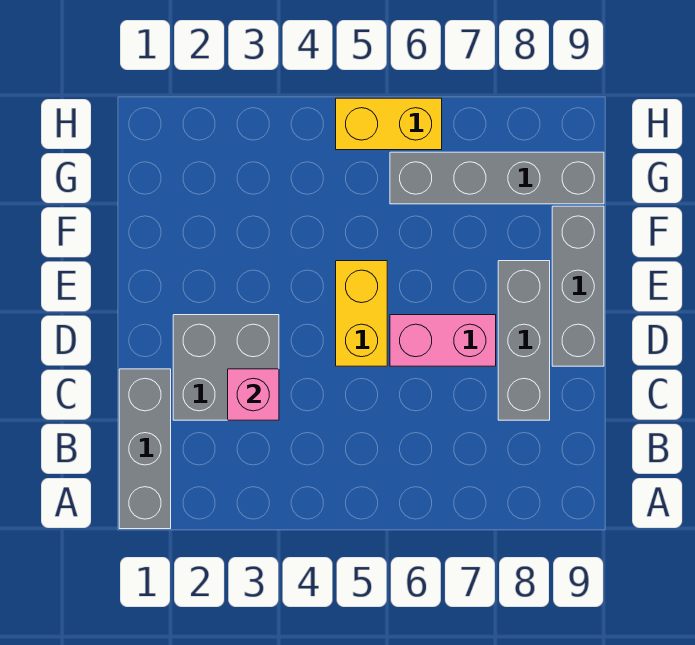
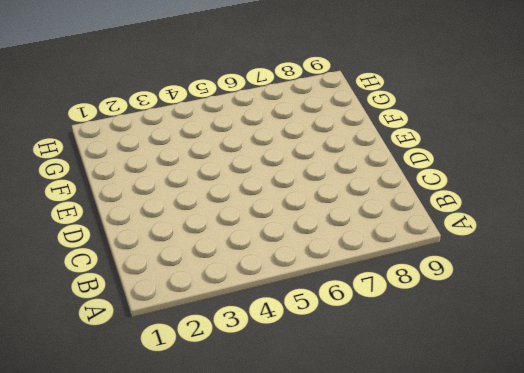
none -> grey 1x3 brick [119,369,171,529]
none -> grey 2x2 brick [173,315,279,420]

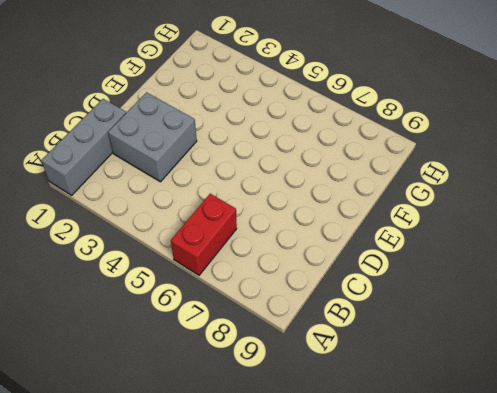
red 1x2 brick [171,194,237,275] -> none
none -> grey 1x3 brick [498,261,550,420]
none -> yellow 1x2 brick [336,261,387,366]

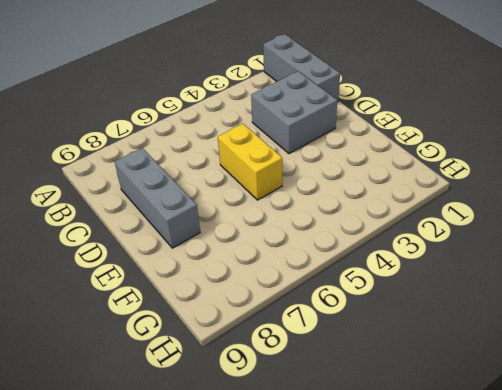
none -> pink 1x2 brick [390,315,496,366]
none -> grey 1x3 brick [552,206,604,366]

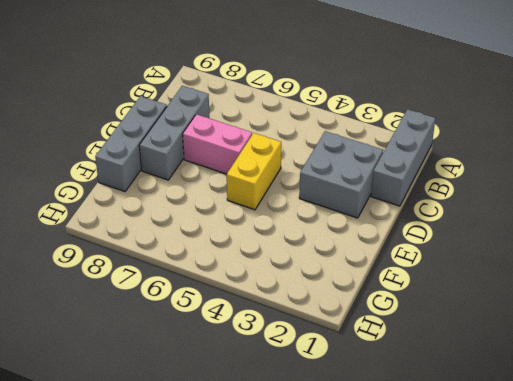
none -> grey 1x4 brick [390,152,604,204]
none -> yellow 1x2 brick [336,98,442,150]

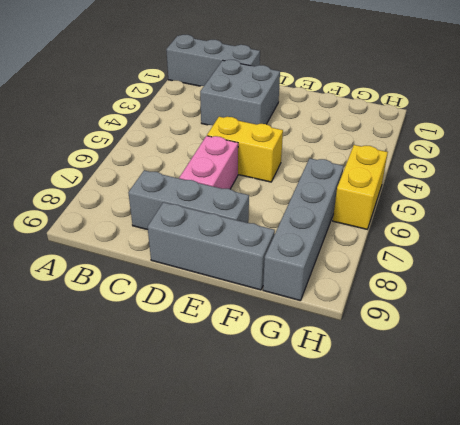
none -> pink 1x1 brick [228,369,279,420]

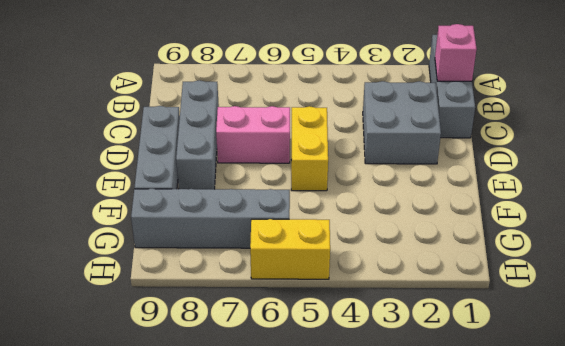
pink 1x1 brick [435,24,477,81] -> pink 1x1 brick moved to [228,369,279,420]

